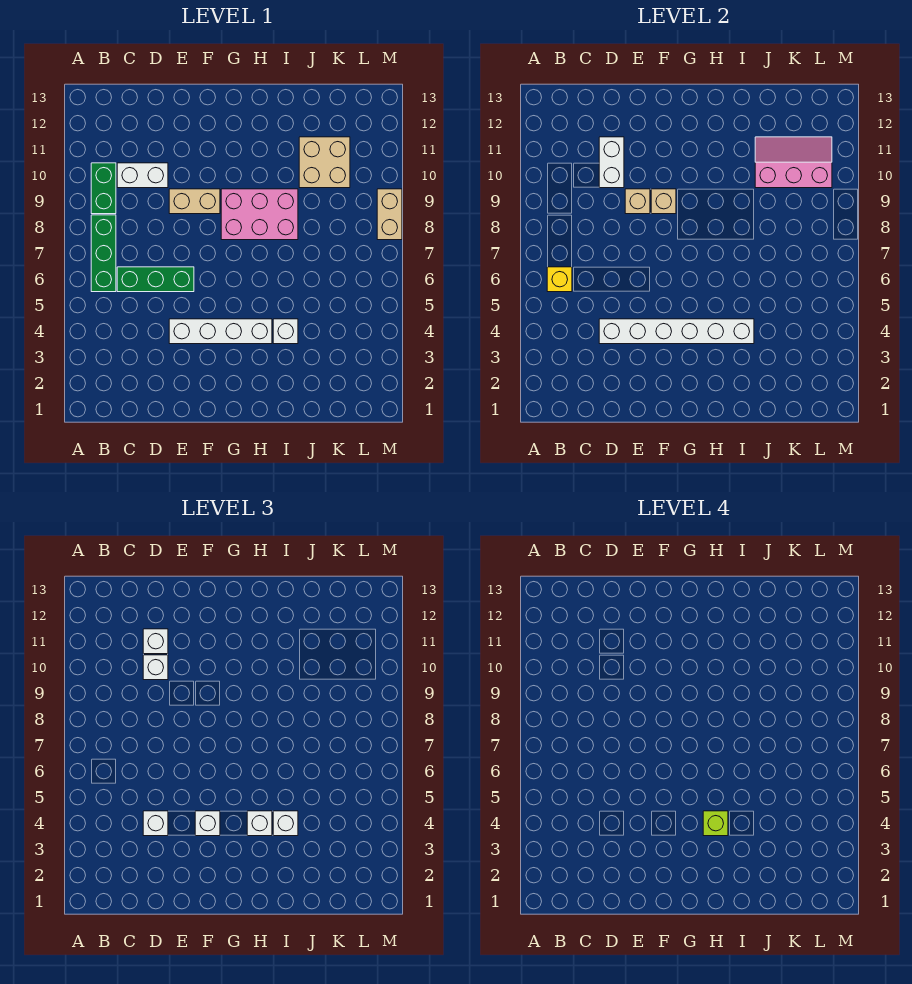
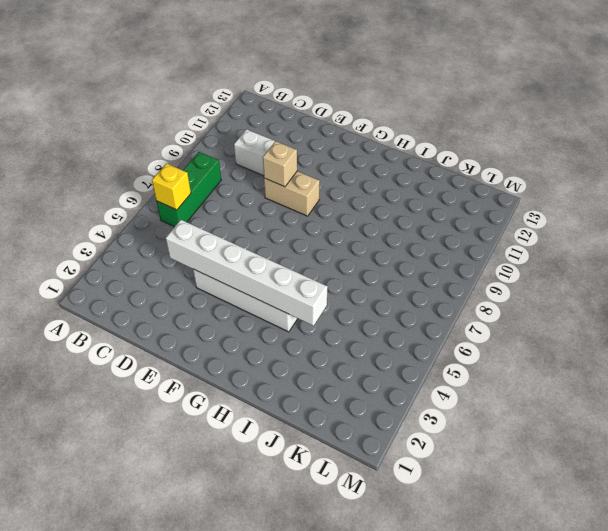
none -> green 1x2 brick [91,163,116,214]
none -> green 1x3 brick [117,267,194,292]
none -> pink 2x3 brick [221,189,298,240]

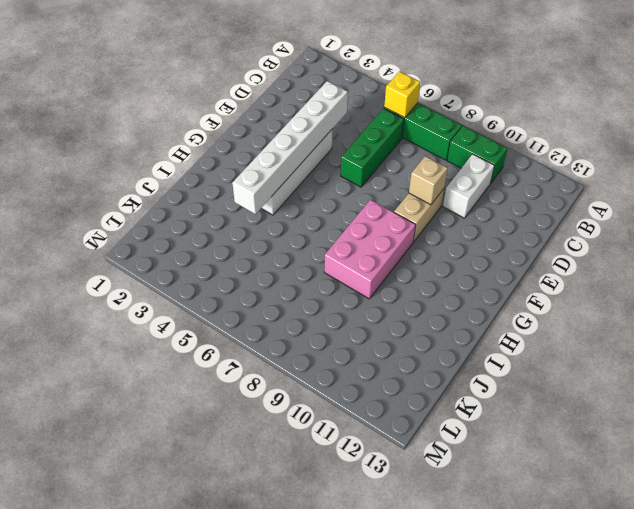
none -> white 1x1 brick [273,319,298,344]
none -> tan 2x2 brick [299,137,350,188]
none -> tan 1x2 brick [377,189,402,240]

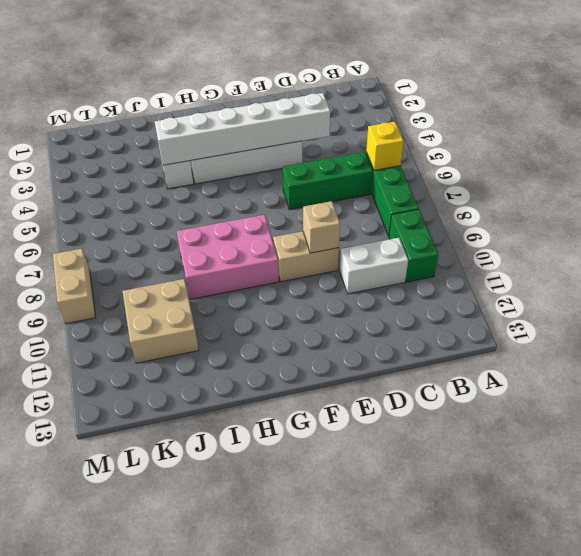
none -> white 1x2 brick [599,137,624,188]
none -> tan 1x1 brick [651,189,676,214]
none -> pink 2x3 slope [755,137,832,188]

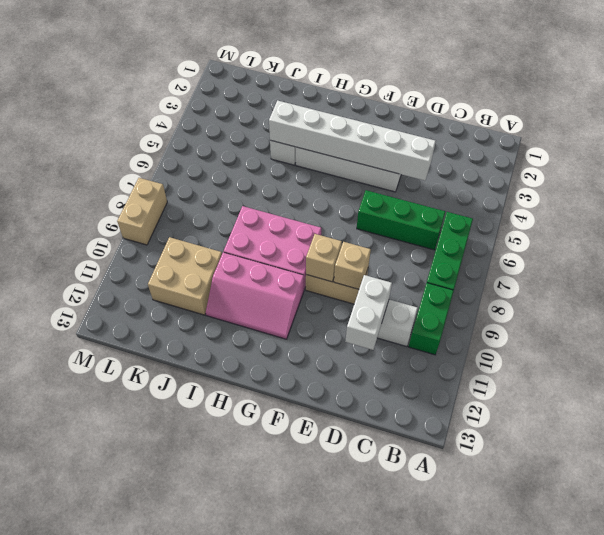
pink 2x3 slope [206,252,304,339] -> pink 2x3 slope moved to [755,137,832,188]
none -> yellow 1x1 brick [547,267,572,292]
none -> white 1x1 brick [143,811,168,836]
none -> white 1x1 brick [143,655,168,680]

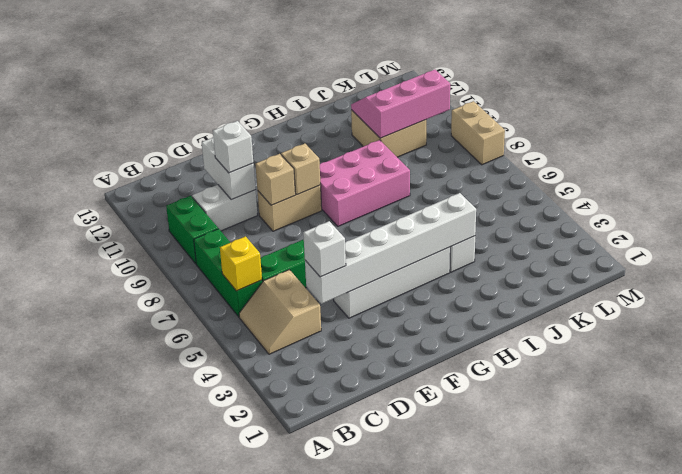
tan 2x2 slope [239,270,321,354] -> none
none -> white 1x1 brick [143,629,168,654]
none -> white 1x1 brick [195,811,220,836]
none -> white 1x1 brick [247,811,272,836]

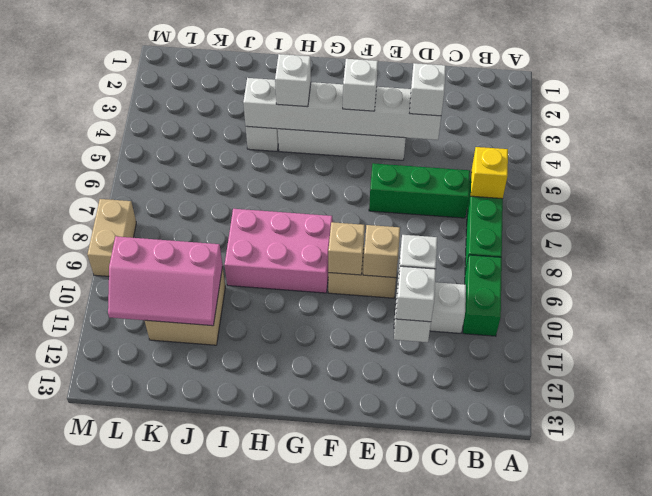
none -> white 1x1 brick [273,811,298,836]
none -> lime 1x1 brick [703,811,728,836]

